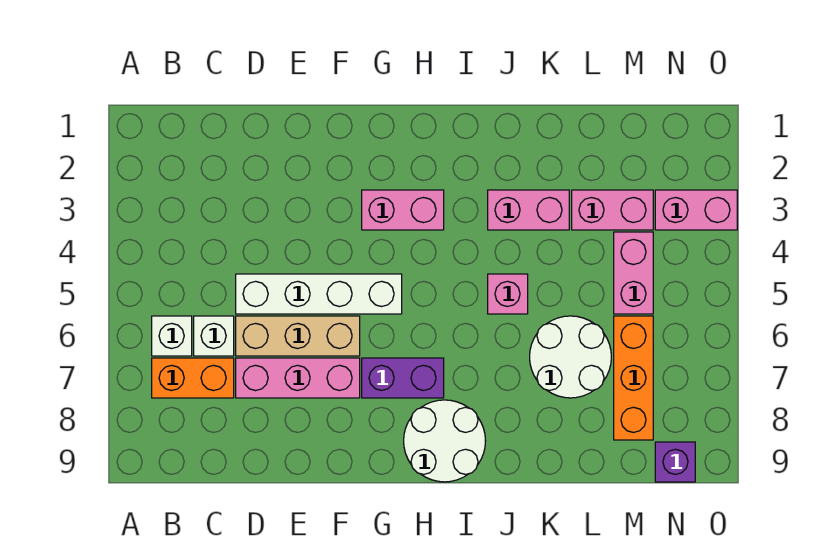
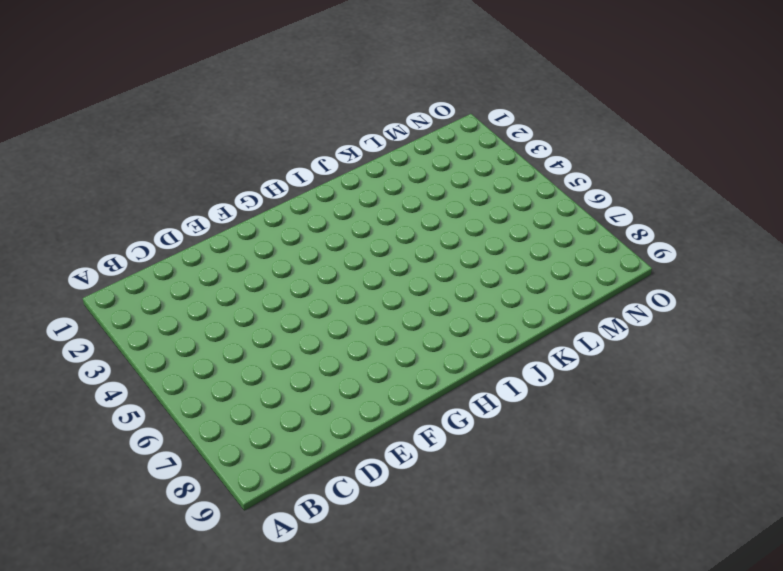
none -> white 1x1 brick [152,316,192,356]
none -> orange 1x2 brick [152,358,234,398]
none -> white 1x1 brick [194,316,234,356]

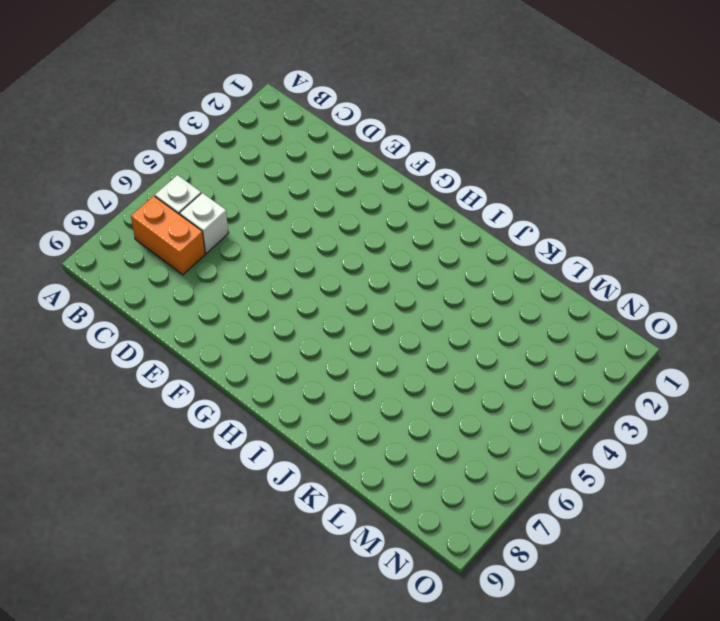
none -> white 1x4 brick [236,274,402,314]
none -> tan 1x3 brick [236,316,360,356]
none -> pink 1x3 brick [236,358,360,398]

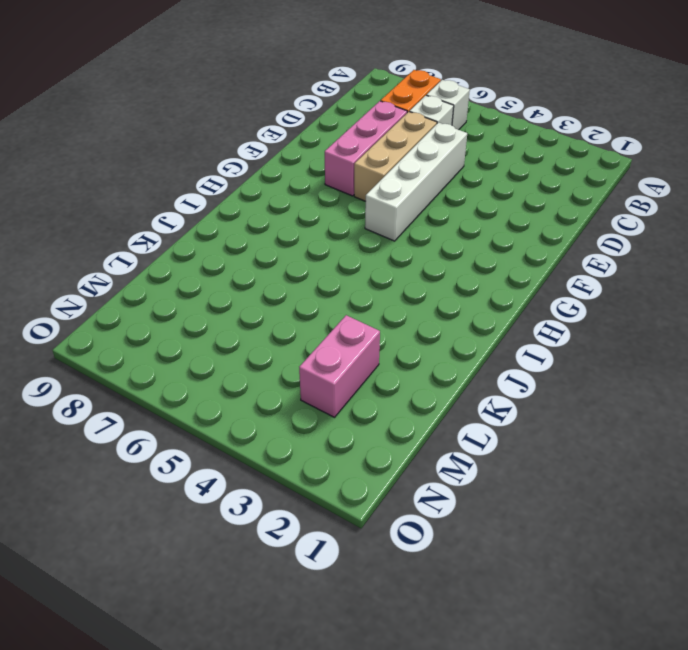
none -> pink 1x2 brick [362,190,444,230]
none -> purple 1x2 brick [362,358,444,398]
none -> white 2x2 round brick [404,400,485,482]

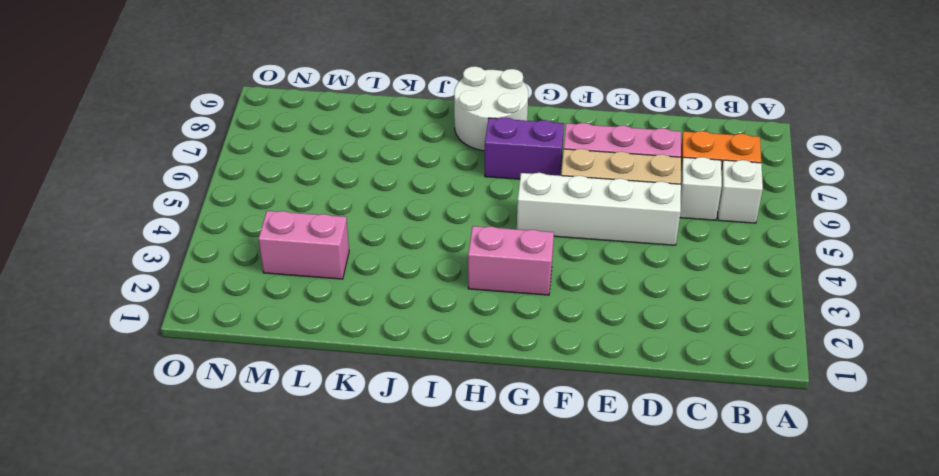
none -> pink 1x2 brick [488,190,569,230]
none -> pink 1x1 brick [488,274,528,314]
none -> white 2x2 round brick [530,316,611,398]

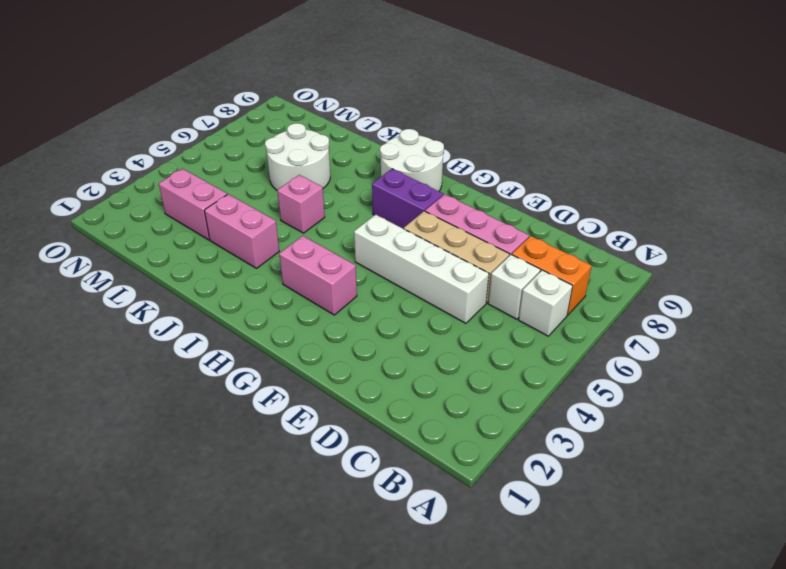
none -> pink 1x2 brick [614,232,653,314]
none -> orange 1x3 brick [614,316,653,440]
none -> pink 1x2 brick [655,190,737,230]

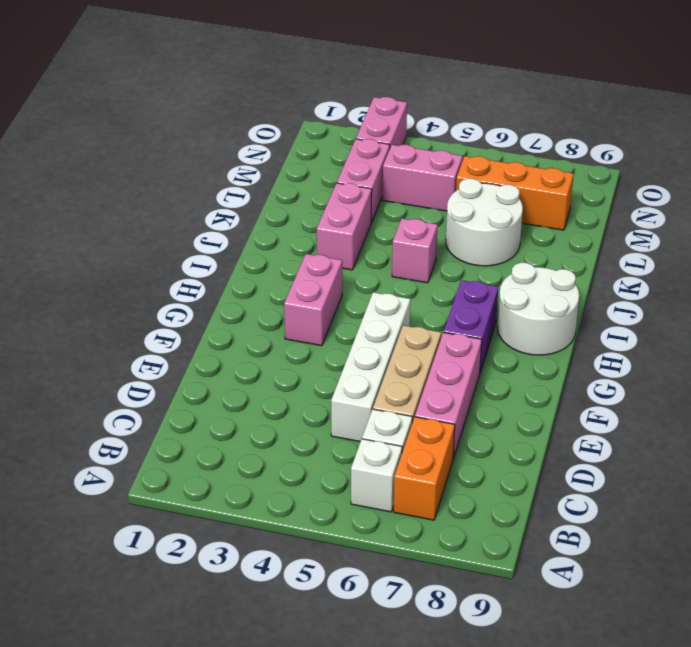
none -> purple 1x1 brick [655,442,695,482]

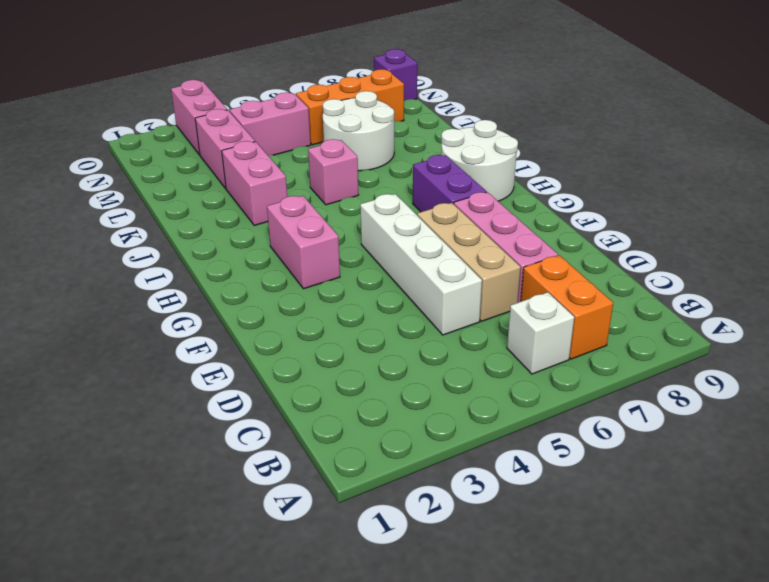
none -> white 1x1 brick [194,316,234,356]

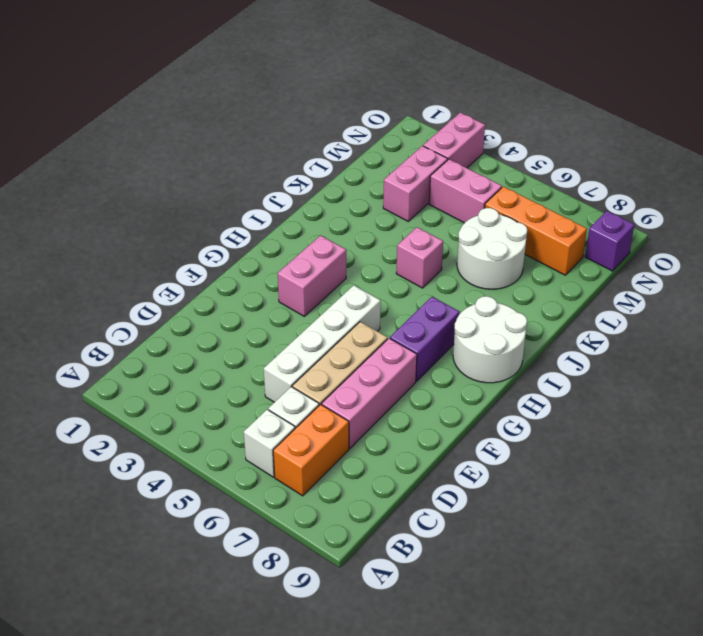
none -> pink 1x2 brick [488,190,569,230]

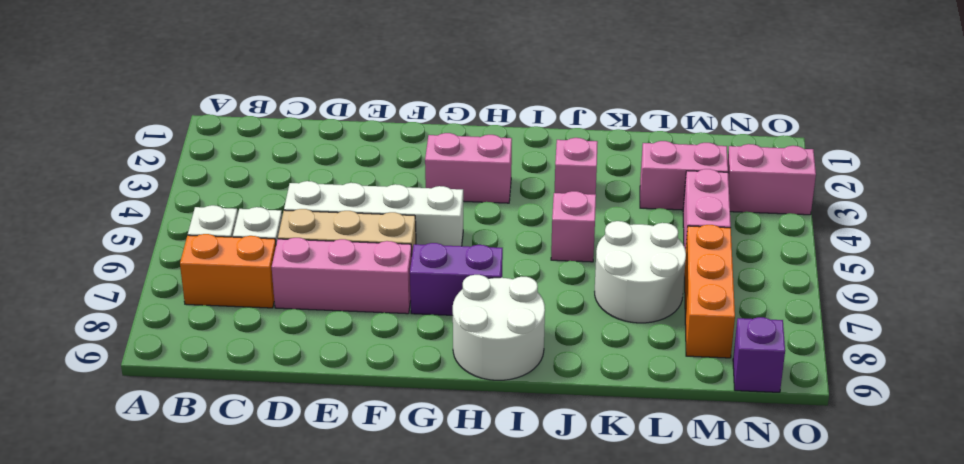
pink 1x1 brick [555,138,598,194] -> pink 1x2 brick [488,190,569,230]

